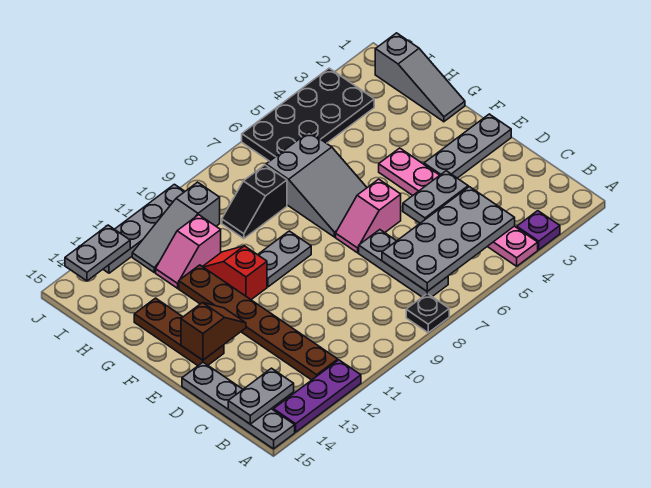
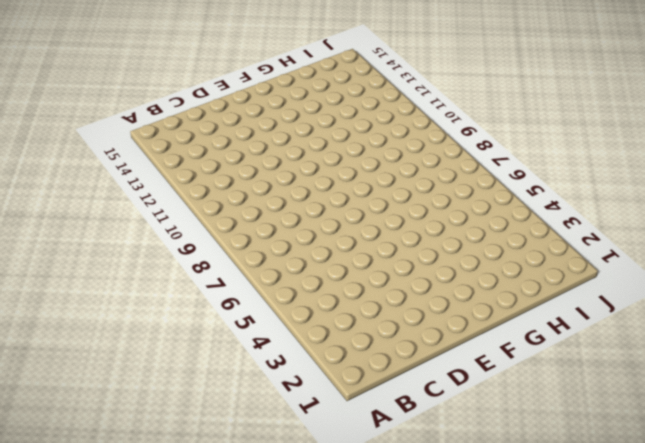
none -> purple 1x1 plate [517,211,560,250]
none -> pink 1x6 plate [379,148,538,266]
none -> black 1x1 plate [406,294,449,333]

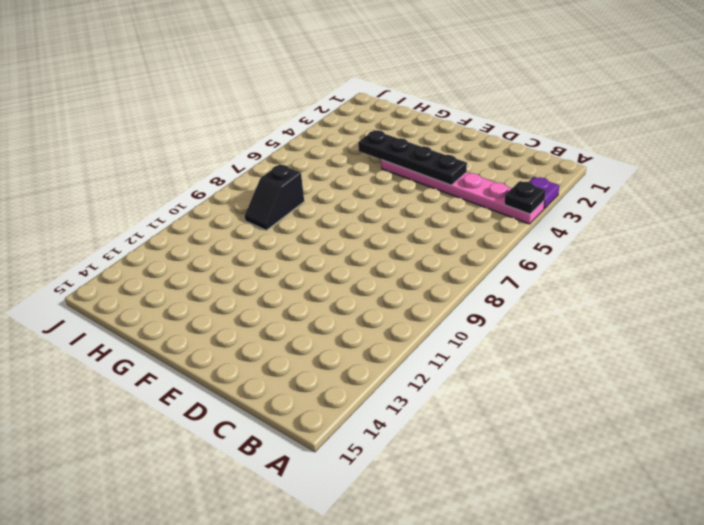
black 1x1 plate [505,181,546,214] -> black 1x1 plate moved to [406,294,449,333]
black 1x4 plate [358,130,467,185] -> grey 1x2 plate [403,171,468,223]
none -> purple 1x3 plate [274,360,361,432]
none -> grey 1x4 plate [182,362,295,449]
none -> grey 1x3 plate [359,230,448,297]

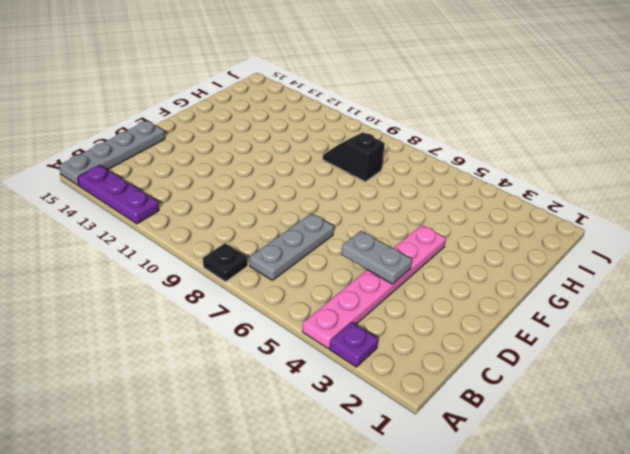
none -> brown 1x6 plate [179,265,338,380]
none -> grey 1x3 plate [424,114,511,178]
none -> pink 1x2 slope [336,179,401,253]

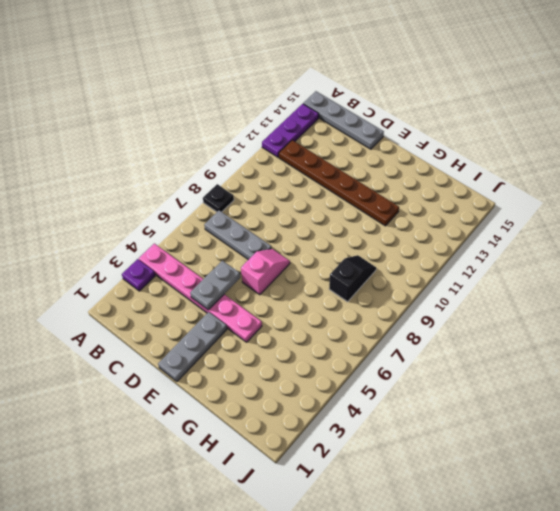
none -> brown 1x3 plate [134,298,224,366]
none -> grey 2x3 slope [266,132,367,237]
none -> grey 1x2 plate [258,231,311,287]

